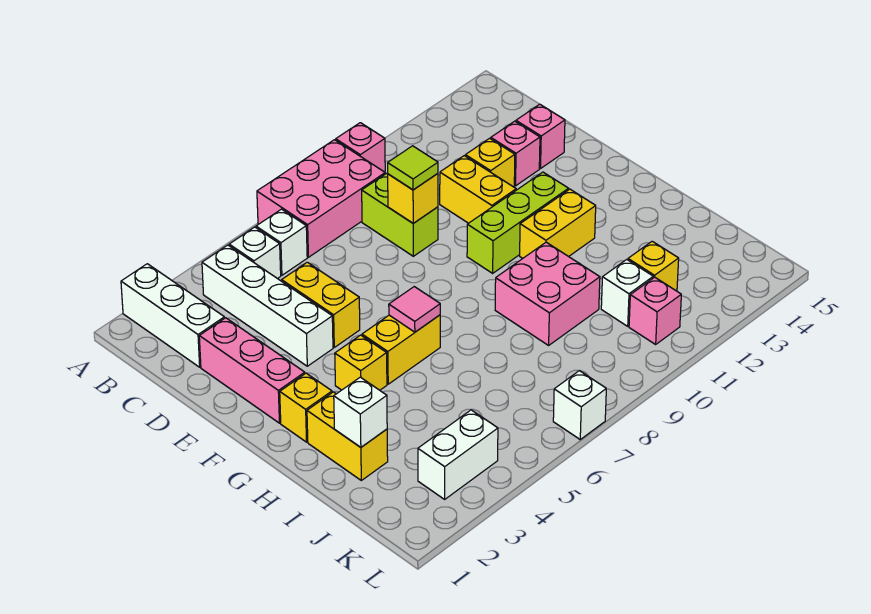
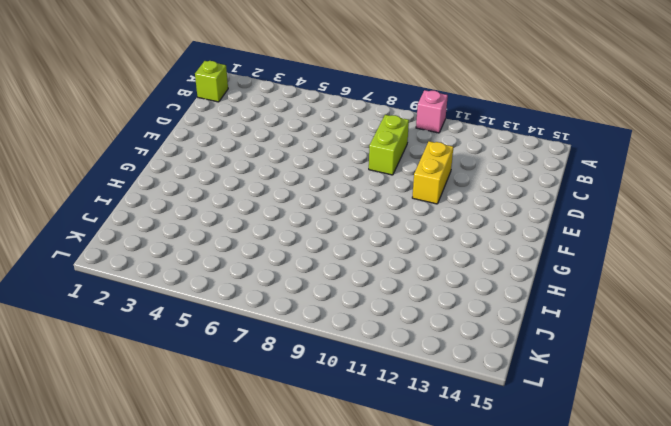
lime 1x1 brick [195,61,228,102] -> none
none -> white 1x3 brick [121,264,224,367]
none -> pink 2x3 brick [257,140,385,257]
none -> white 1x4 brick [202,245,333,366]

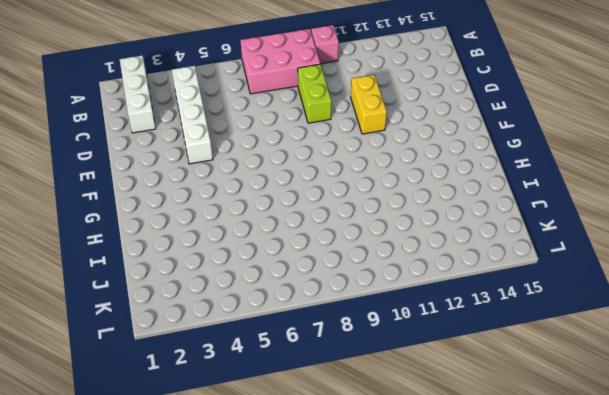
none -> white 1x1 brick [229,227,281,279]
none -> white 1x1 brick [256,209,307,275]
none -> pink 1x3 brick [199,318,305,423]

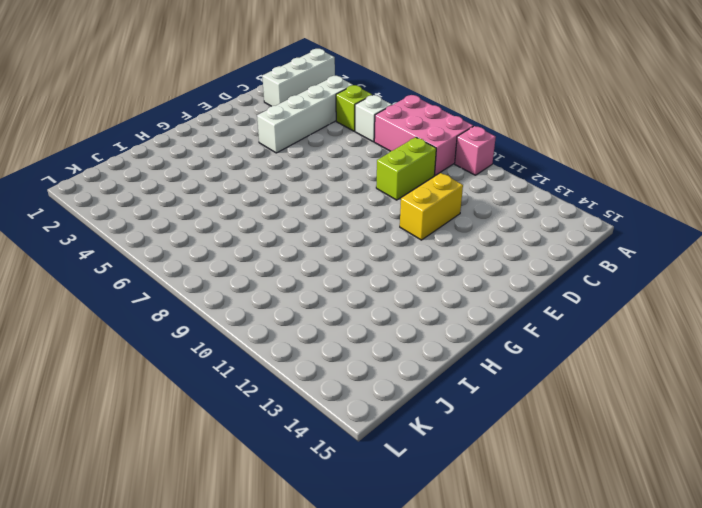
lime 1x1 brick [336,85,372,131] -> white 1x1 brick [229,227,281,279]
none -> pink 1x3 brick [199,318,305,423]
none -> yellow 1x2 brick [282,262,360,347]
none -> yellow 1x1 brick [465,138,515,187]

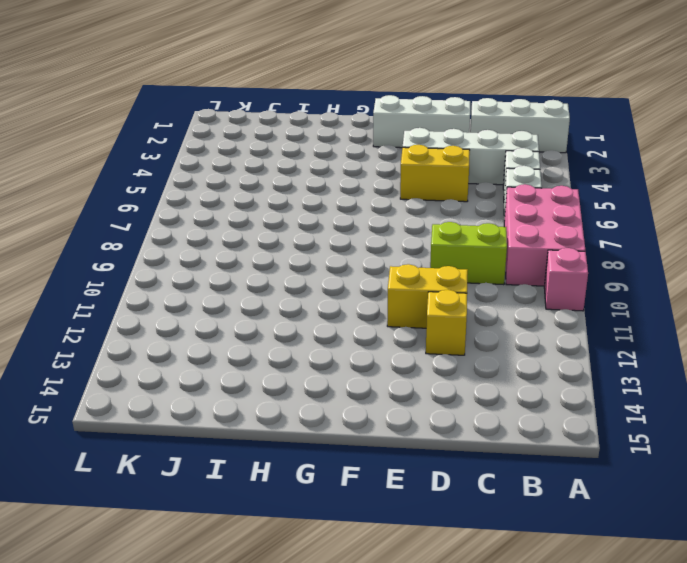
white 1x3 brick [373,95,470,148] -> pink 1x3 brick [199,318,305,423]
none -> pink 1x1 brick [491,121,540,186]
none -> pink 1x1 brick [516,104,565,169]
none -> lime 1x3 brick [467,172,569,273]

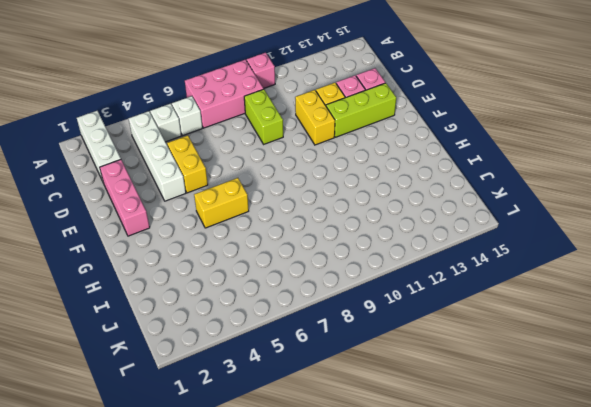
lime 1x3 brick [326,83,396,137] -> lime 1x3 brick moved to [467,172,569,273]
none -> yellow 1x1 brick [280,373,332,442]
none -> yellow 1x1 brick [335,335,387,390]
none -> yellow 1x2 brick [520,189,596,258]

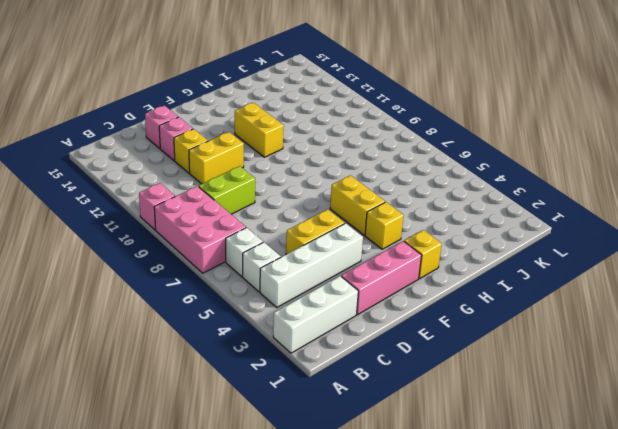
none -> lime 1x3 brick [467,172,569,273]
none -> yellow 1x2 brick [307,392,388,480]
none -> pink 2x2 brick [495,242,600,345]

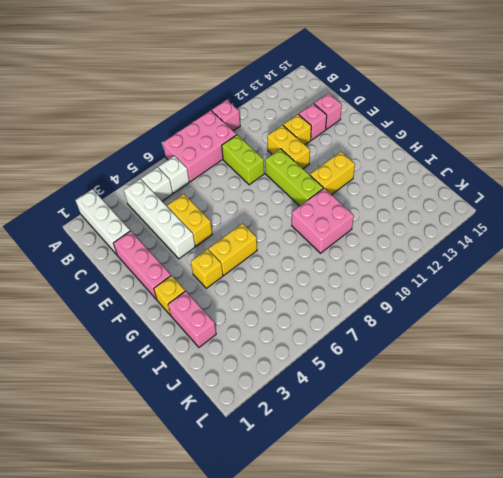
lime 1x3 brick [265,149,323,206] -> lime 1x3 brick turned to [467,172,569,273]
pink 1x2 brick [168,291,216,347] -> yellow 1x2 brick [307,392,388,480]
none -> white 1x1 brick [601,260,653,326]
none -> yellow 1x1 brick [628,241,679,291]
none -> white 1x2 brick [418,410,498,499]

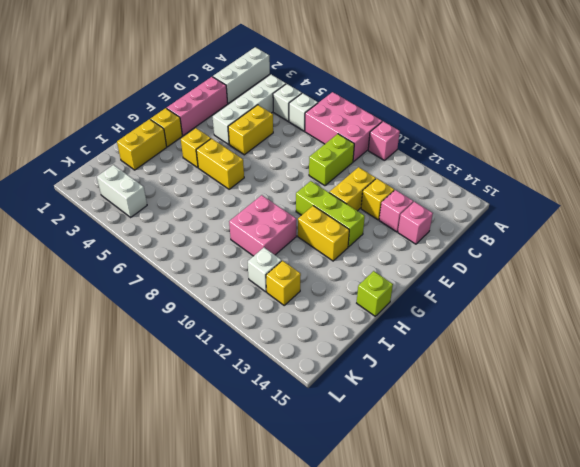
lime 1x1 brick [357,271,393,316] -> none
none -> pink 1x1 brick [629,277,681,344]
none -> white 1x1 brick [553,371,606,439]
none -> yellow 1x1 brick [388,174,438,223]

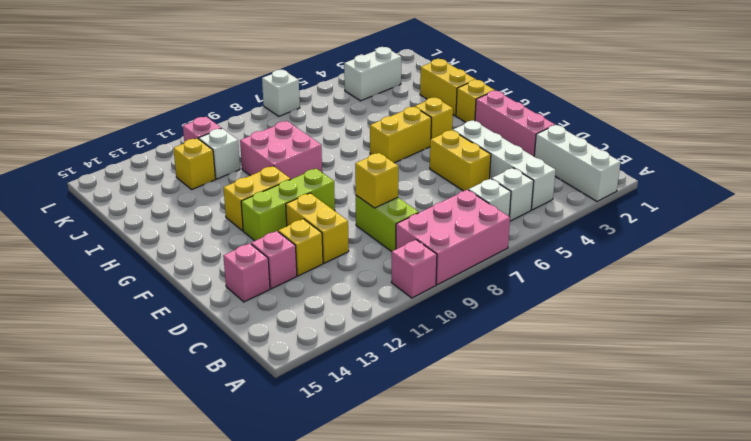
none -> pink 1x1 tile [389,287,440,332]
none -> white 1x1 brick [334,377,387,447]
none -> lime 1x1 tile [388,146,438,190]

